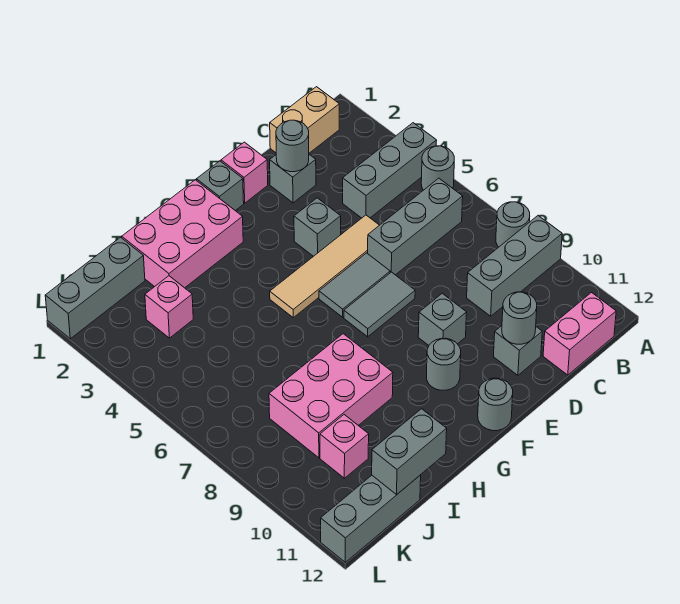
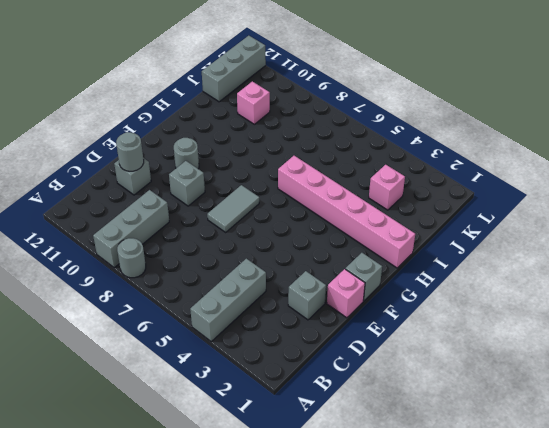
pink 1x6 brick [278,156,415,268] -> pink 2x3 brick [122,180,243,288]
none -> grey 1x1 round brick [421,146,454,190]
none -> tan 1x2 brick [270,87,339,153]
none -> grey 1x3 brick [368,178,463,275]

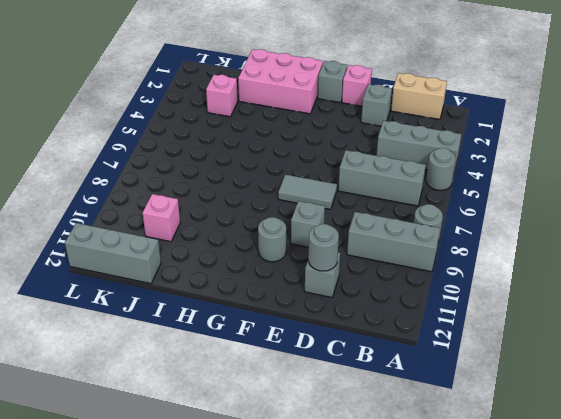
none -> pink 1x2 brick [543,293,616,375]
none -> tan 1x4 tile [270,215,379,317]
none -> grey 1x1 brick [294,198,341,256]

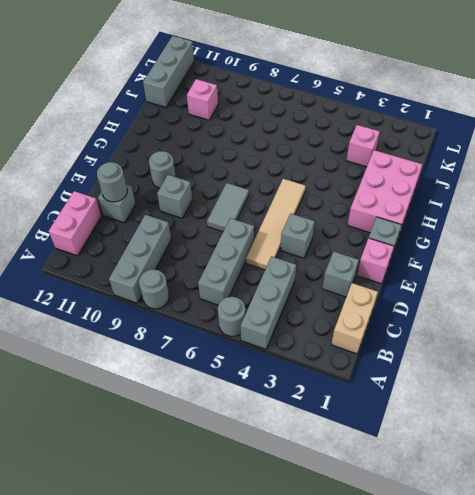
none -> grey 1x2 tile [319,253,390,317]
none -> grey 1x1 round brick [478,378,513,431]
none -> pink 2x3 brick [269,334,393,458]

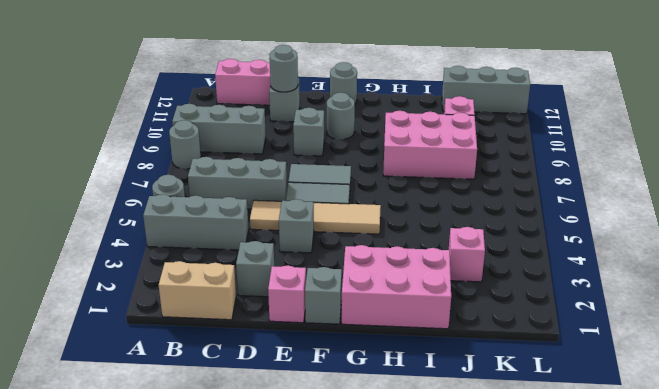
none -> grey 1x3 brick [45,237,145,339]
none -> grey 1x1 round brick [276,120,309,172]
none -> grey 1x2 brick [372,409,447,495]

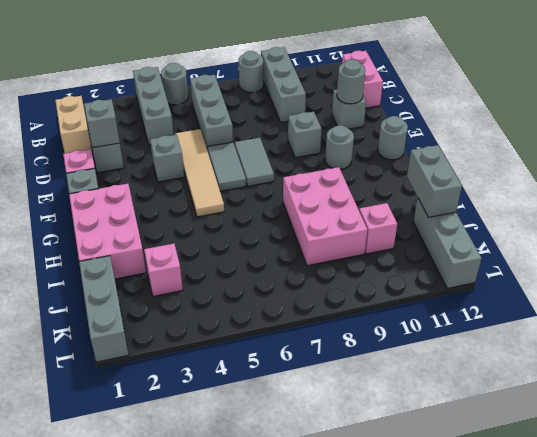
grey 1x1 brick [84,99,120,148] -> grey 1x1 round brick [276,120,309,172]

